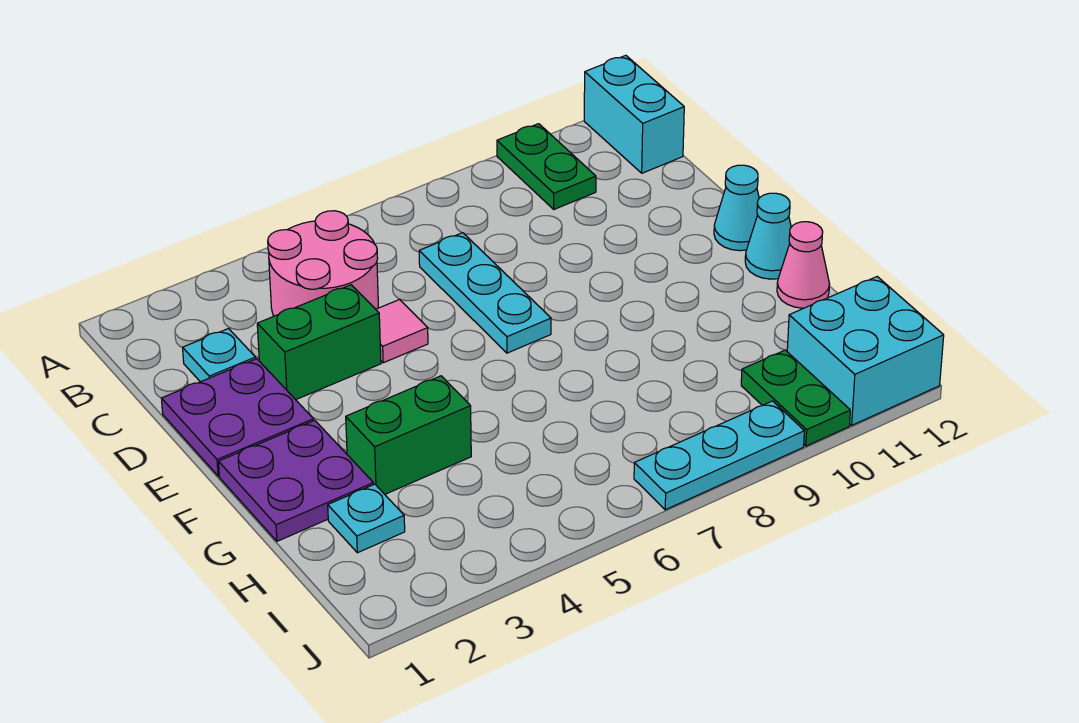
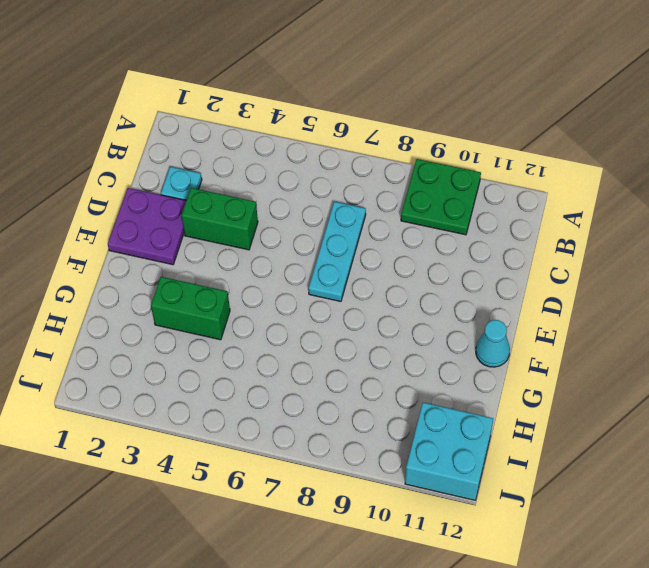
green 2x2 plate [401,159,481,235] -> green 1x2 plate [497,124,596,209]
none -> cyan 1x2 brick [584,55,684,173]
none -> pink 2x2 round brick [268,211,378,316]
none -> pink 1x1 tile [376,300,428,363]

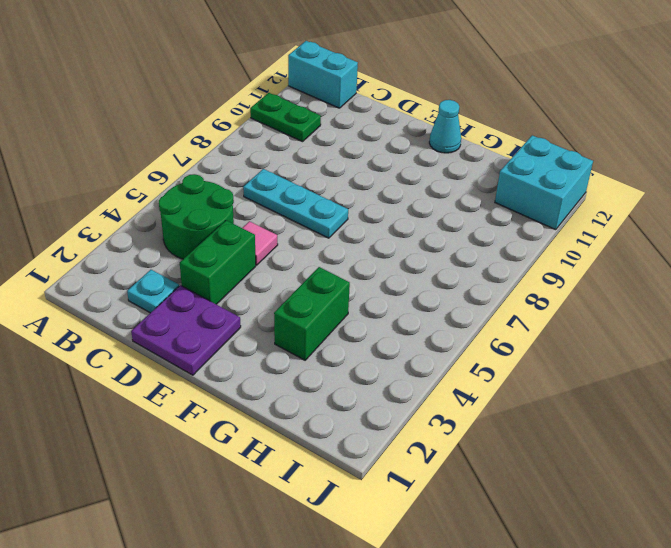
green 2x2 round brick [159,174,234,259] -> pink 2x2 round brick [268,211,378,316]
none -> cyan 1x1 cone [714,165,759,251]
none -> purple 2x2 plate [218,420,374,541]
none -> pink 1x1 cone [777,222,830,308]

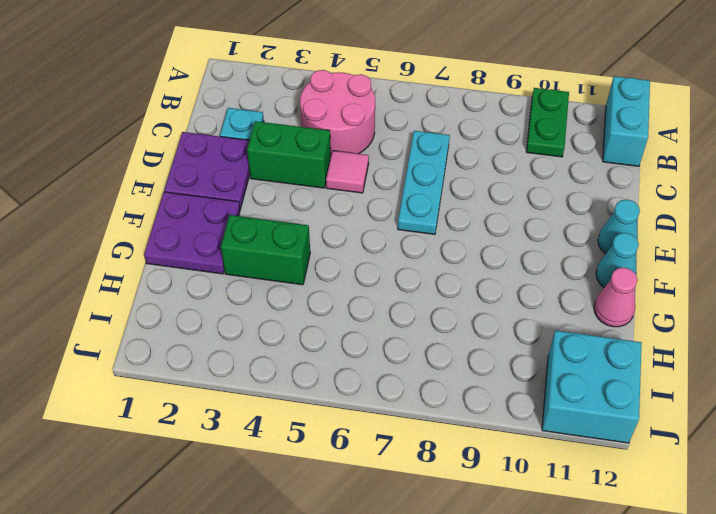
none -> cyan 1x1 plate [328,484,405,553]
none -> green 1x2 plate [741,350,850,446]
none -> cyan 1x3 plate [634,401,804,510]

